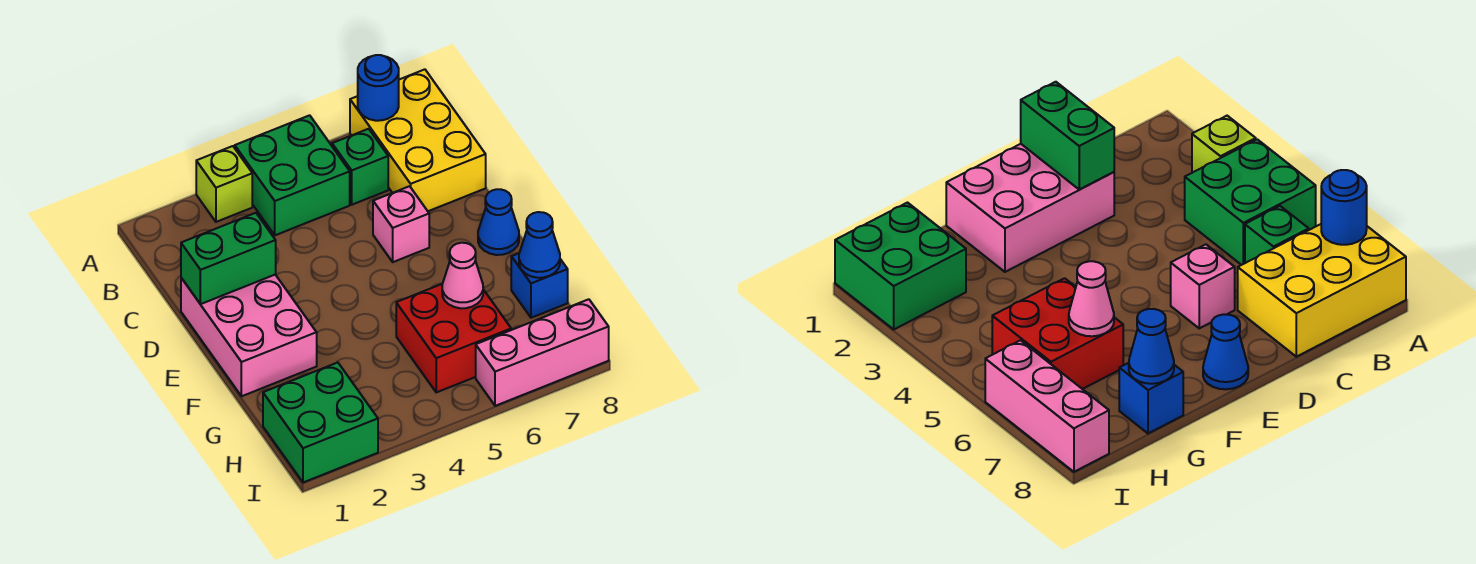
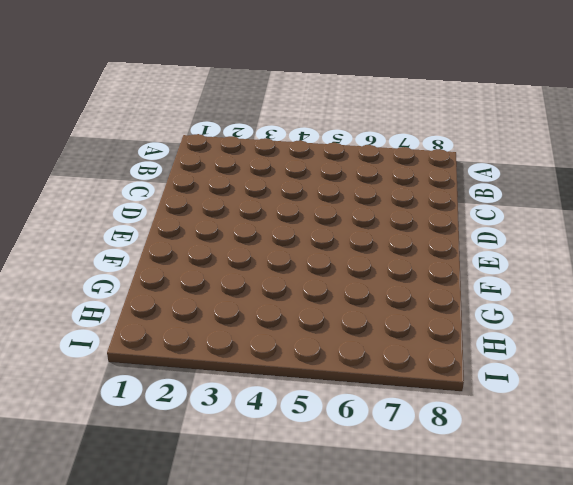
none -> lime 1x1 brick [196,146,252,222]
none -> green 2x2 brick [235,115,350,235]
none -> yellow 2x3 brick [350,69,486,211]

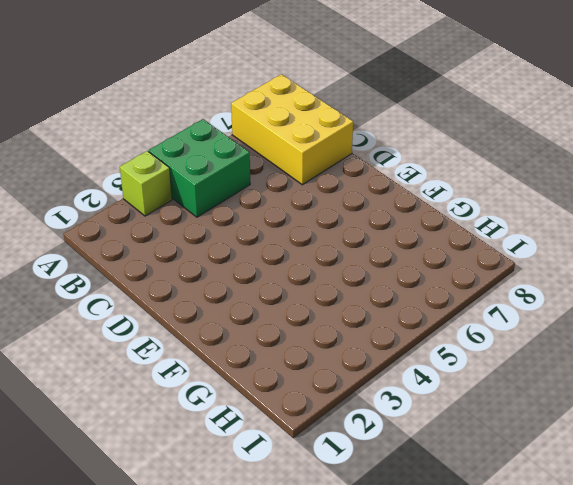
none -> green 1x1 brick [332,129,388,205]
none -> pink 2x3 brick [181,275,317,396]
none -> pink 1x1 brick [373,186,429,262]

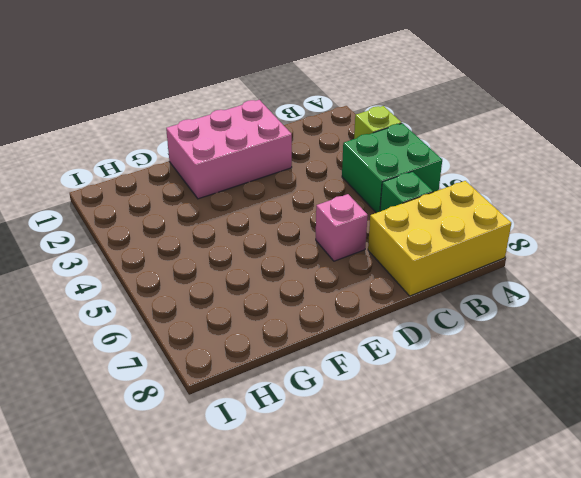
none -> blue 1x1 cone [478,189,519,255]
none -> red 2x2 brick [396,284,511,392]
none -> blue 1x1 brick [511,253,568,318]

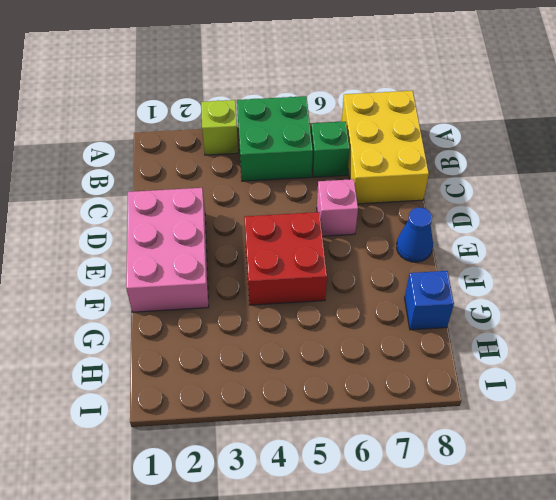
red 2x2 brick [244,212,327,305] -> red 2x2 brick moved to [396,284,511,392]
none -> green 2x2 brick [263,363,378,482]
none -> pink 1x3 brick [476,299,609,406]
none -> blue 1x1 round brick [358,55,399,121]

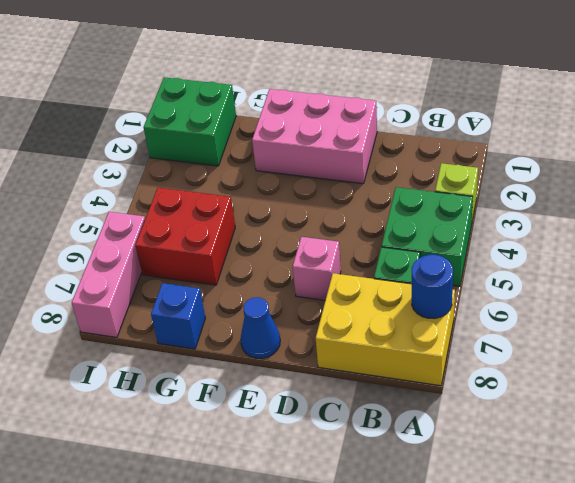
none -> green 1x2 brick [181,213,276,304]
none -> pink 1x1 cone [442,243,483,308]
none -> blue 1x1 cone [519,212,560,278]

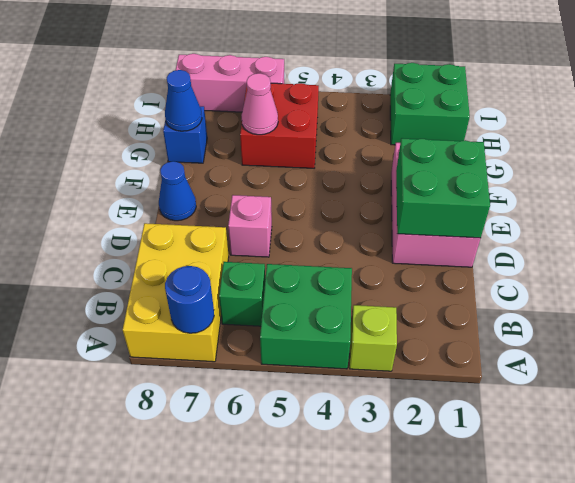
green 2x2 brick [396,138,490,238] -> green 1x2 brick [181,213,276,304]

